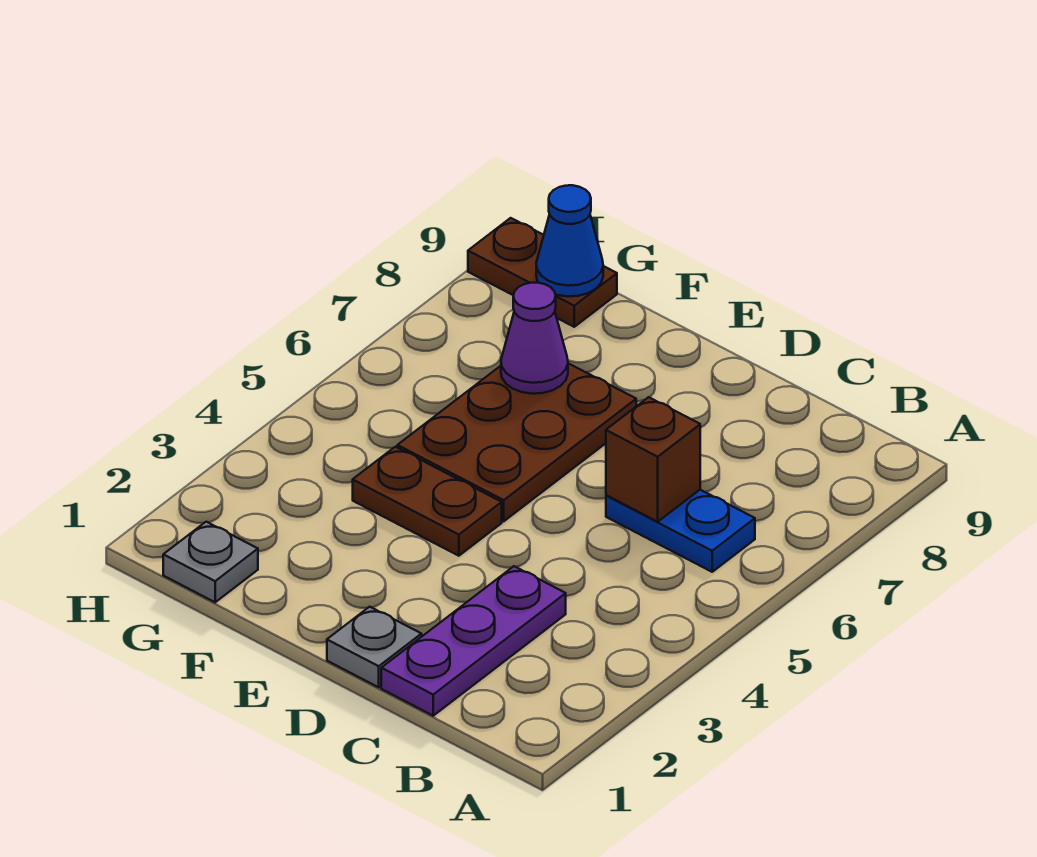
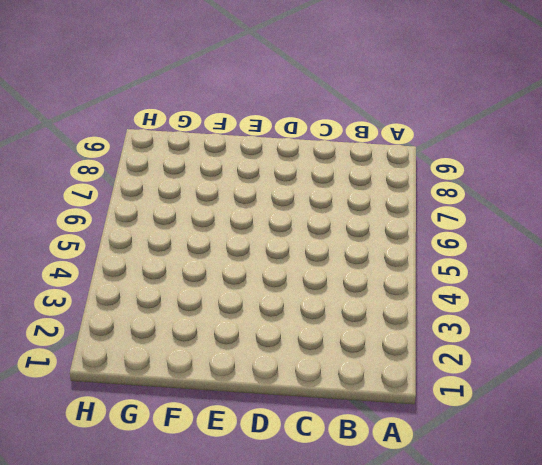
none -> blue 1x2 plate [606,490,755,572]
none -> purple 1x3 plate [381,566,566,716]

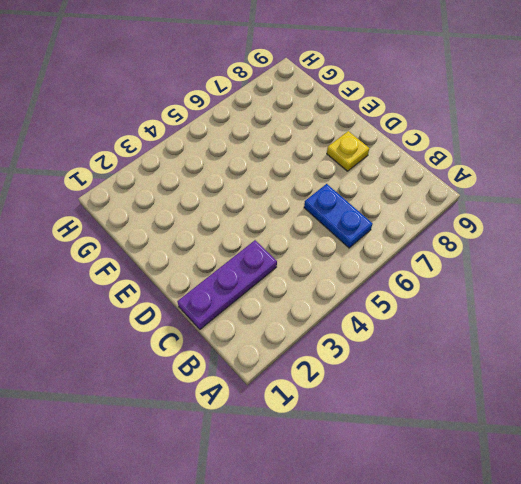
yellow 1x1 plate [327,131,369,171] -> none
none -> grey 1x1 plate [327,607,422,687]
none -> brown 1x2 plate [353,447,502,556]

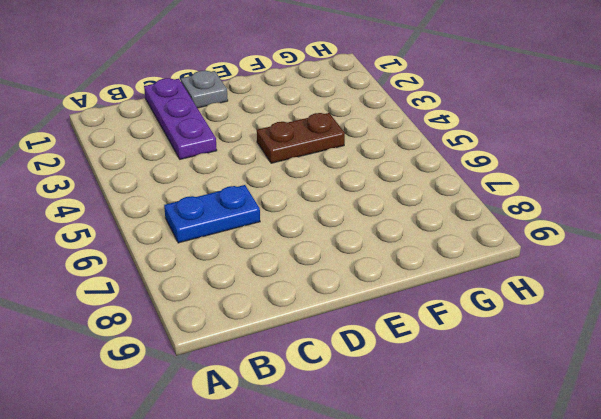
none -> brown 2x3 plate [397,363,636,521]
none -> grey 1x1 plate [163,522,258,602]

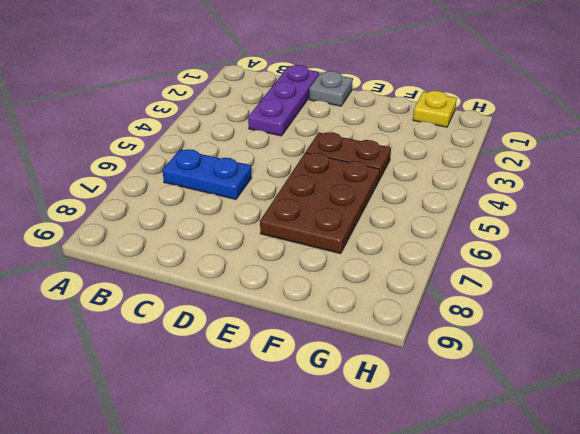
yellow 1x1 plate [413,91,457,127] -> grey 1x1 plate [163,522,258,602]
none -> brown 1x2 plate [468,218,617,327]
none -> brown 1x1 brick [606,397,700,522]

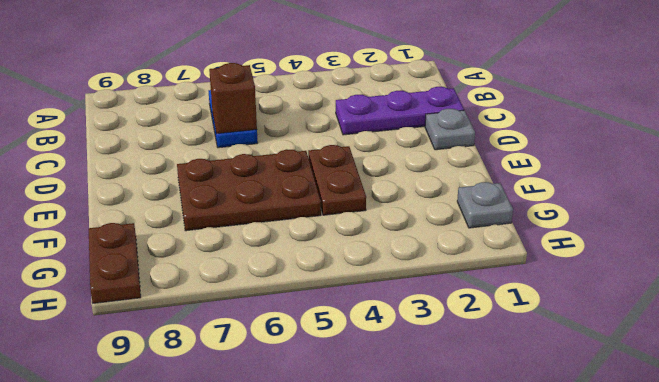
none -> purple 1x1 cone [501,283,568,394]
none -> blue 1x1 cone [536,185,603,296]

